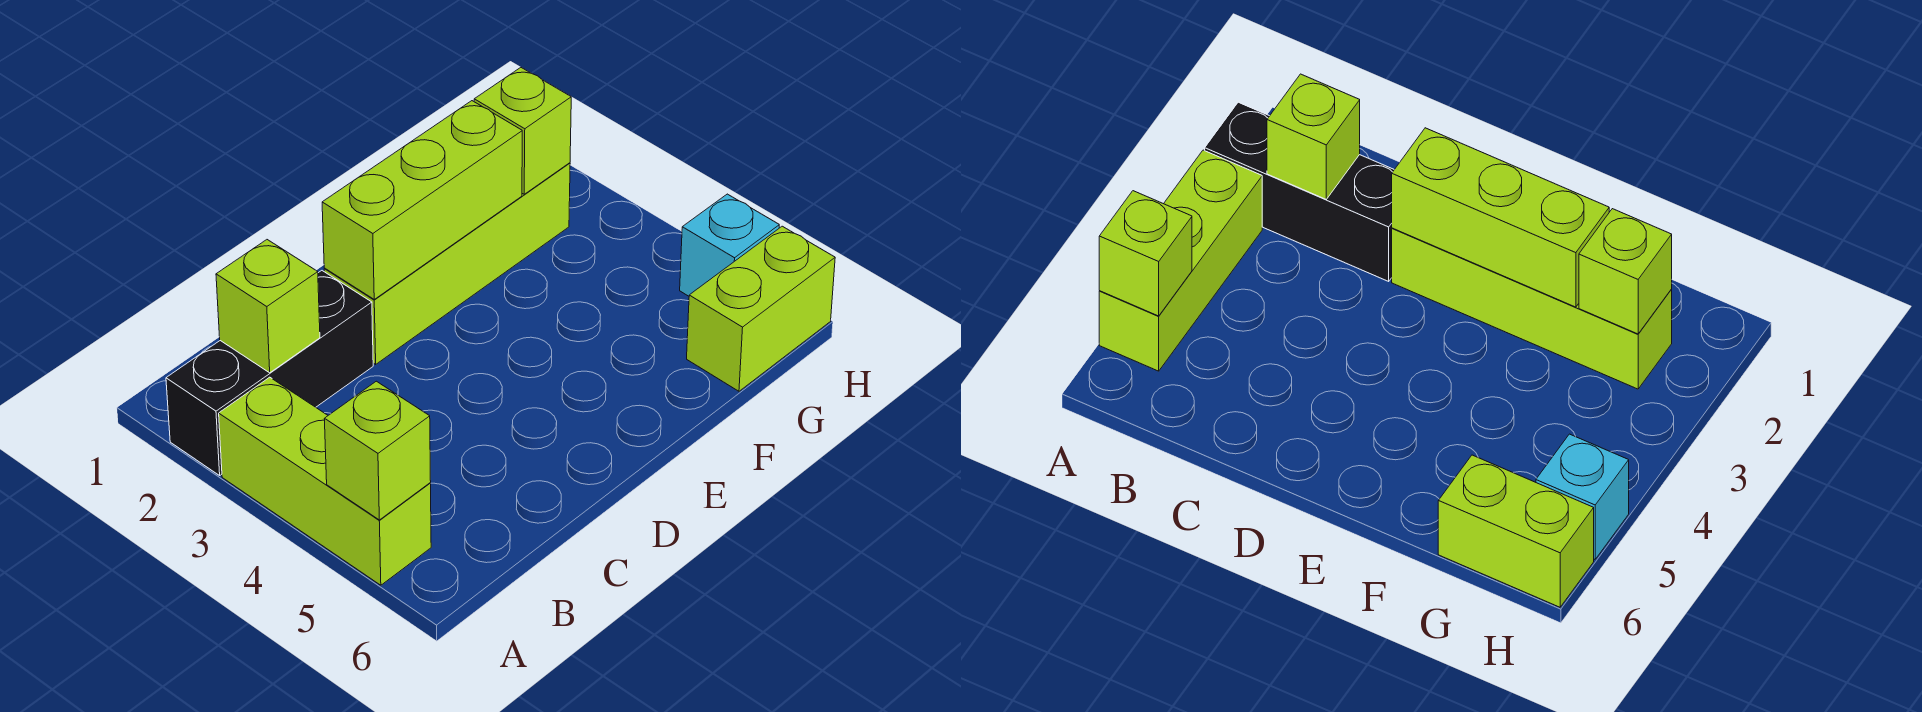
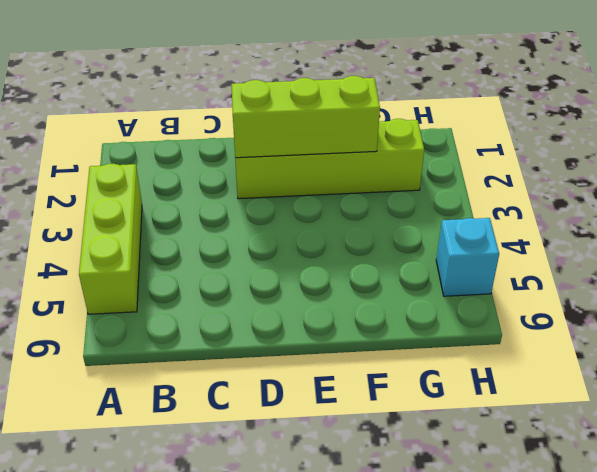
none -> black 1x3 brick [166,271,373,475]
none -> lime 1x2 brick [687,226,835,391]

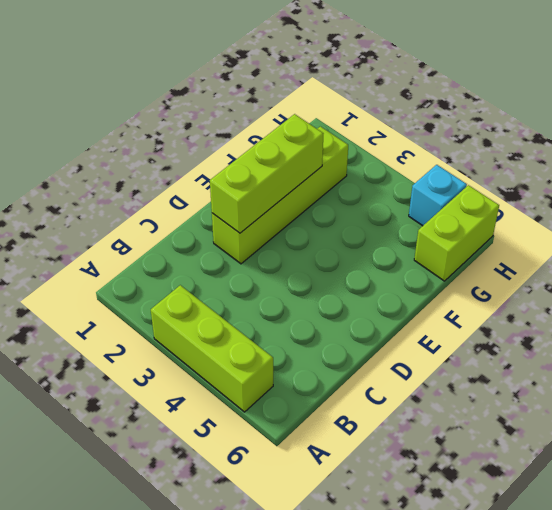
none -> black 1x3 brick [166,271,373,475]
none -> lime 1x1 brick [325,381,431,520]

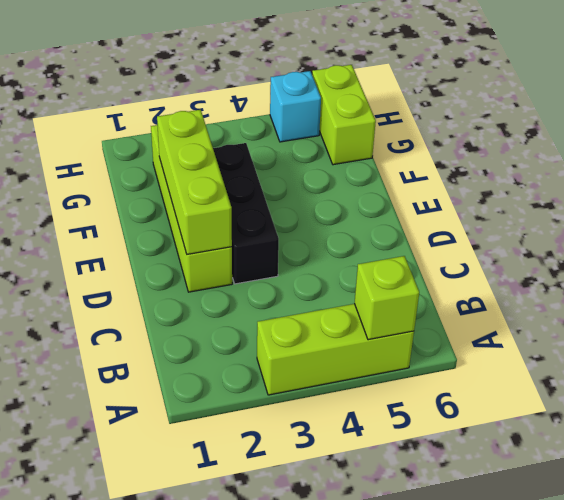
black 1x3 brick [213,143,279,284] -> black 1x3 brick moved to [166,271,373,475]
none -> lime 1x1 brick [216,240,320,373]
none -> lime 1x1 brick [474,68,571,194]

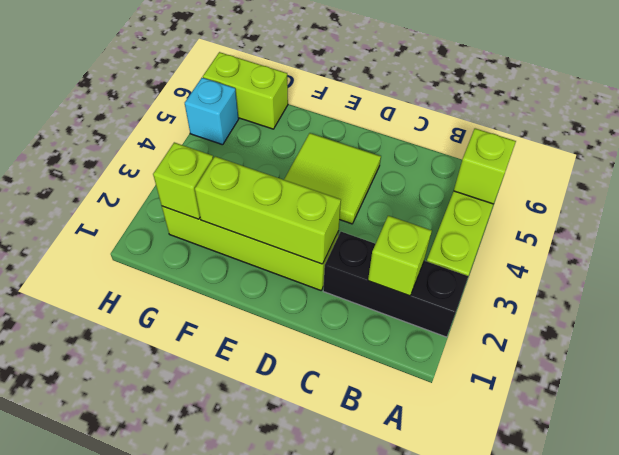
lime 2x2 tile [284,133,381,224] -> none

